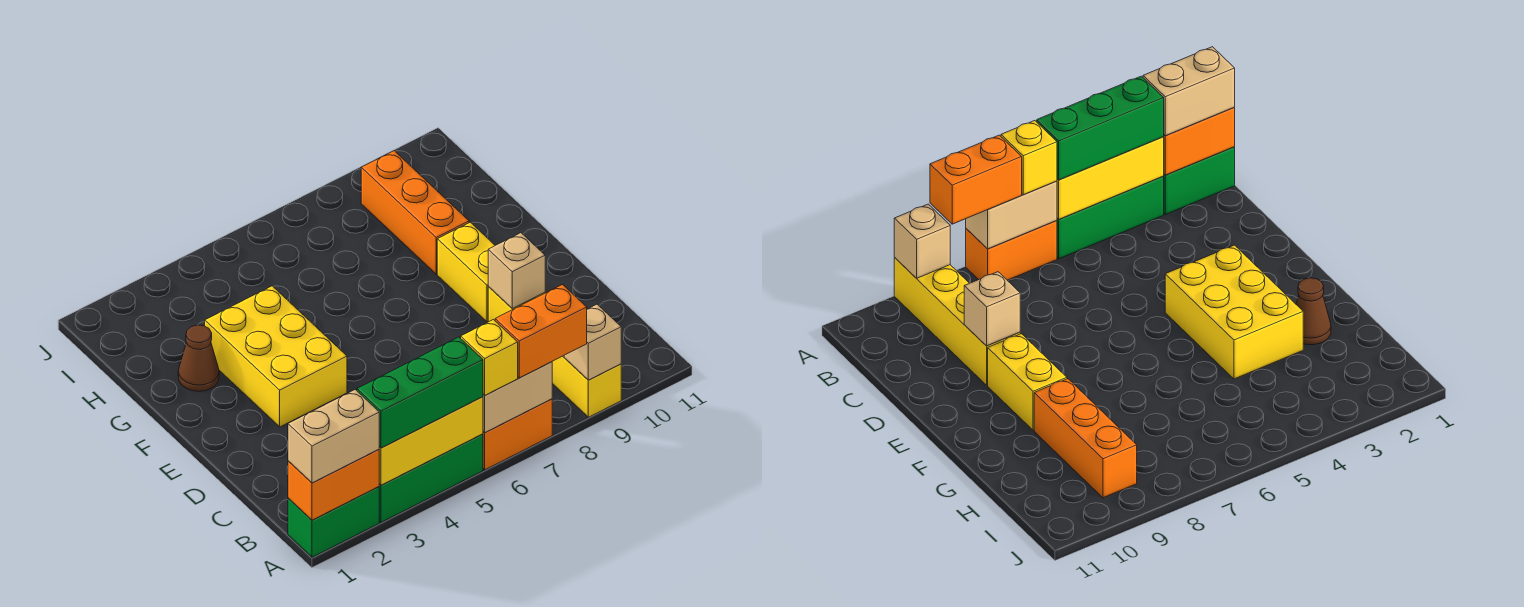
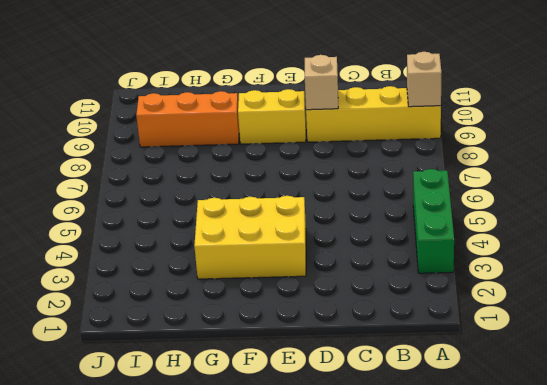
none -> green 1x2 brick [288,487,379,557]
none -> orange 1x2 brick [483,399,552,470]
none -> brown 1x1 cone [178,325,219,391]

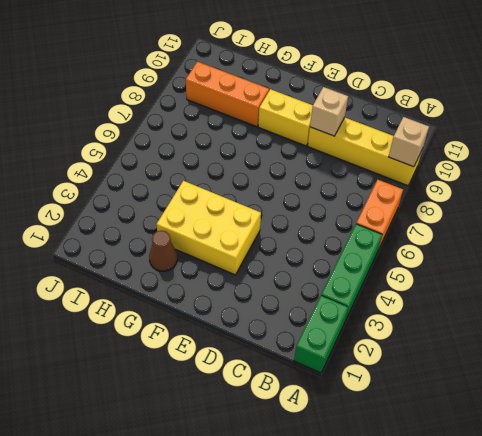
none -> orange 1x2 brick [288,450,379,520]
none -> yellow 1x3 brick [379,397,483,485]
none -> tan 1x2 brick [483,362,552,433]

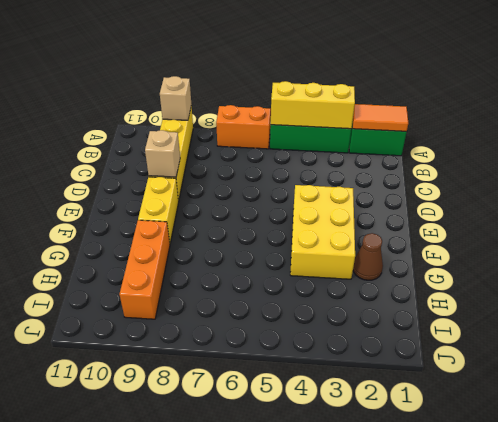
orange 1x2 tile [352,104,408,132] -> orange 1x2 brick [288,450,379,520]
none -> tan 1x2 brick [483,362,552,433]
none -> tan 1x2 brick [288,390,379,483]
none -> green 1x3 brick [357,337,483,448]

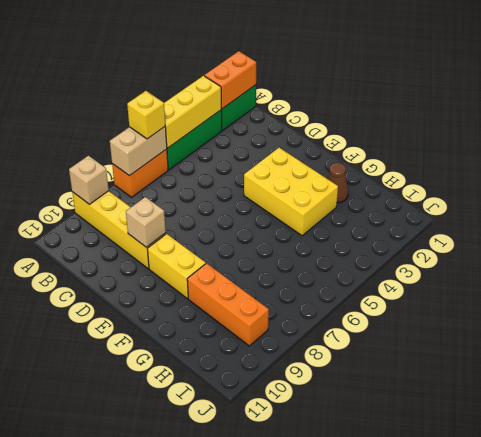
none -> tan 1x2 brick [288,390,379,483]
none -> green 1x3 brick [357,337,483,448]
none -> orange 1x2 brick [495,285,587,378]

